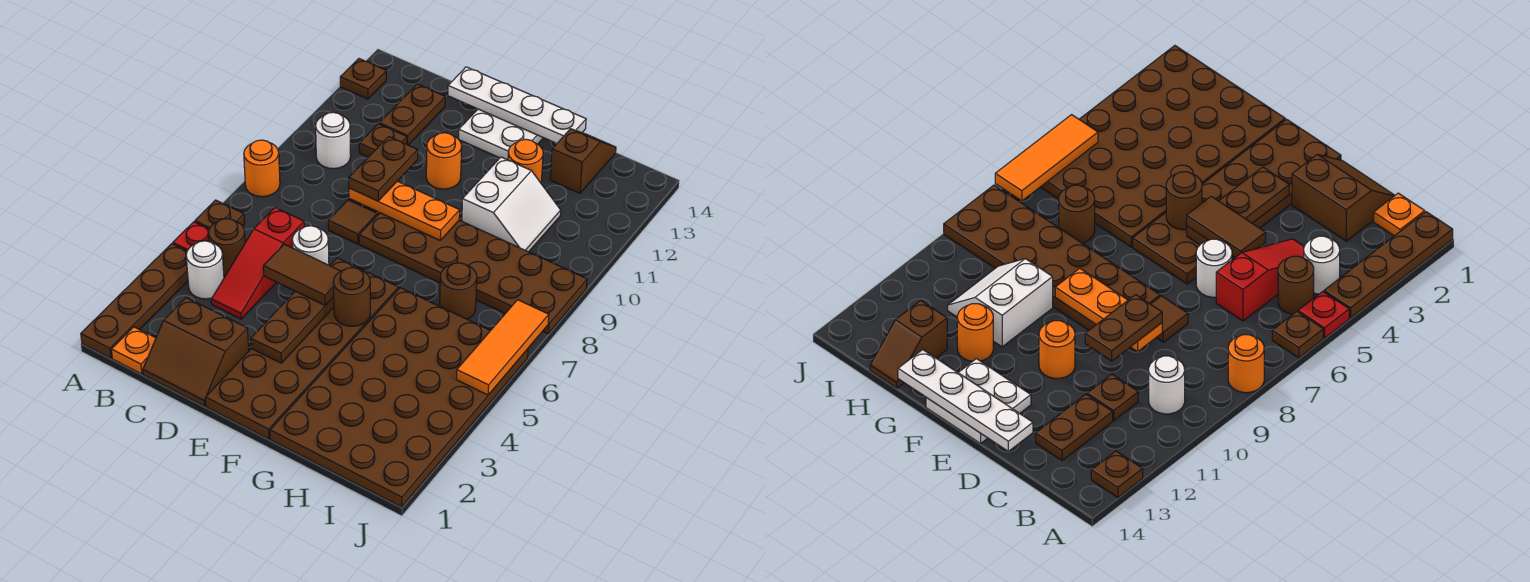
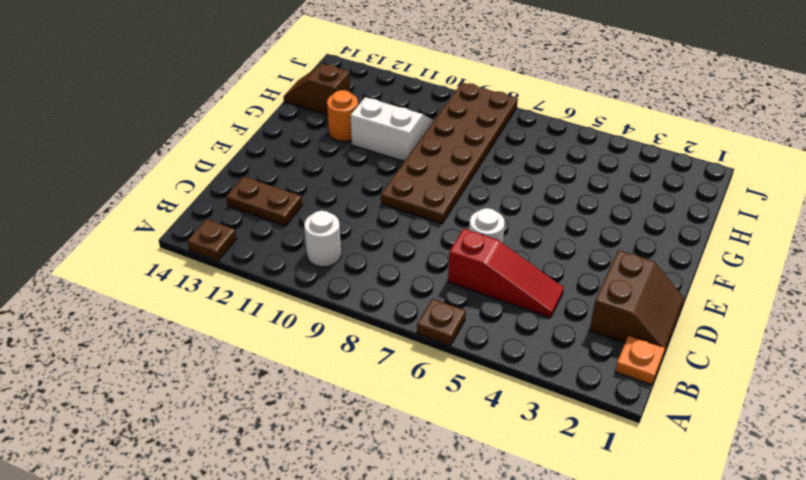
none -> brown 1x4 plate [81,244,188,358]
none -> red 1x1 plate [173,222,209,251]
none -> orange 1x1 round brick [244,140,280,197]
none -> white 1x1 round brick [186,241,224,299]

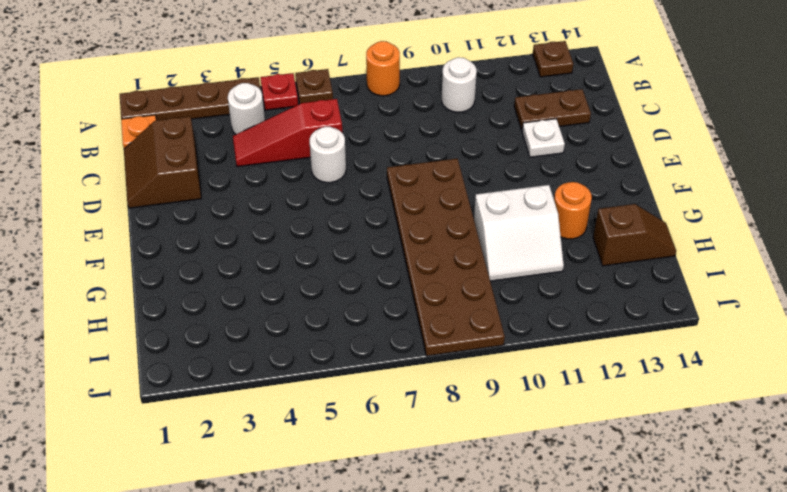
white 1x1 plate [522,119,565,157] -> none
none -> brown 1x1 round brick [209,219,245,276]
none -> brown 1x1 plate [359,124,407,157]
none -> brown 1x1 tile [328,200,377,244]
none -> brown 2x6 plate [206,258,398,439]

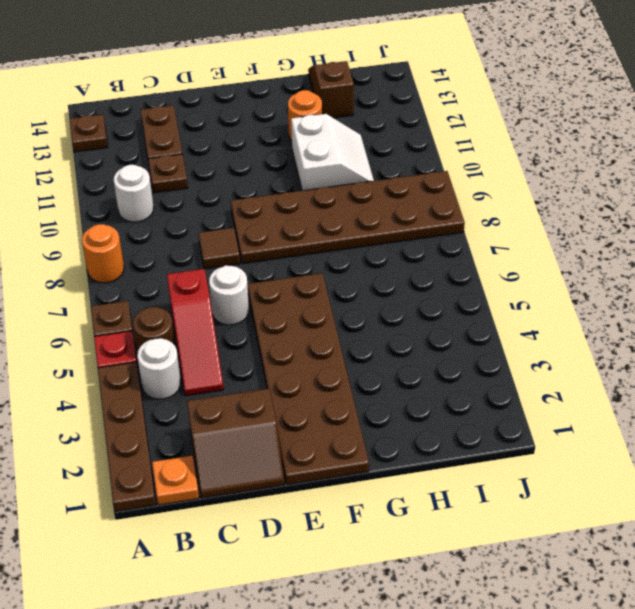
none -> orange 1x1 round brick [426,133,462,189]
none -> white 2x2 plate [459,109,543,160]
none -> brown 4x6 plate [270,288,528,507]
none -> brown 1x1 round brick [440,263,477,319]

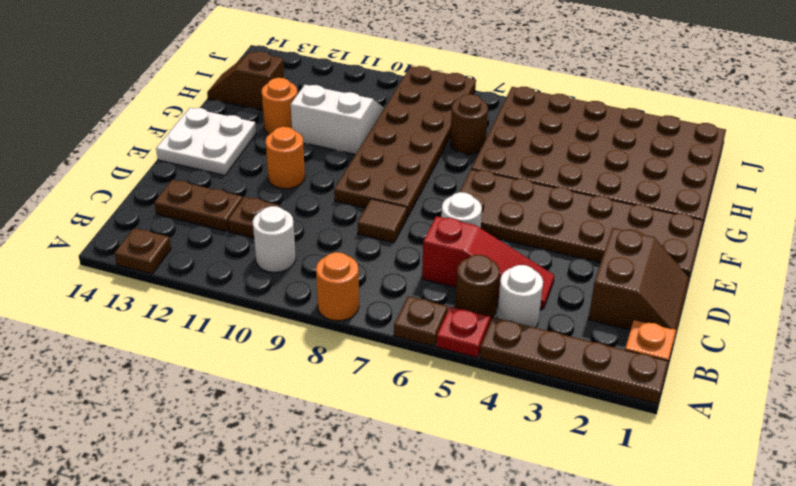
none -> orange 1x3 plate [349,181,460,240]
none -> white 1x4 plate [448,67,586,144]
none -> brown 1x3 plate [251,291,334,363]
none -> brown 1x1 round brick [333,268,370,326]

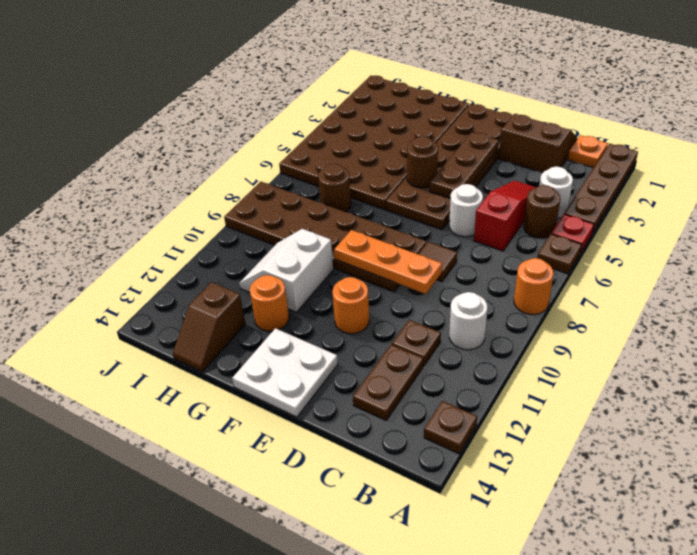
none -> white 1x4 plate [448,67,586,144]
none -> orange 1x3 tile [456,300,549,395]
none -> brown 1x2 tile [263,244,340,305]
none -> brown 1x2 plate [349,137,418,201]

